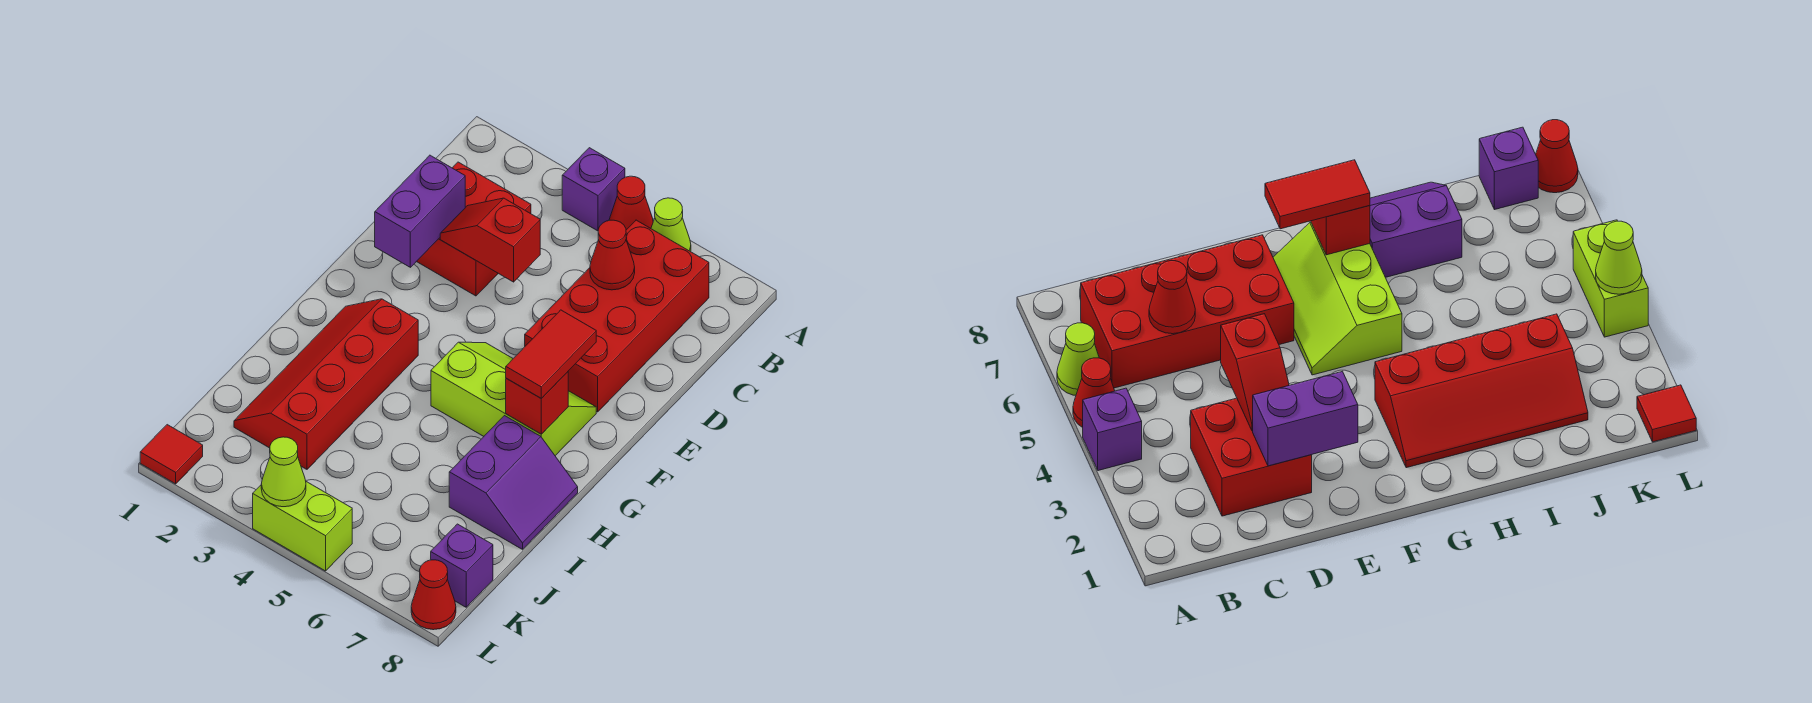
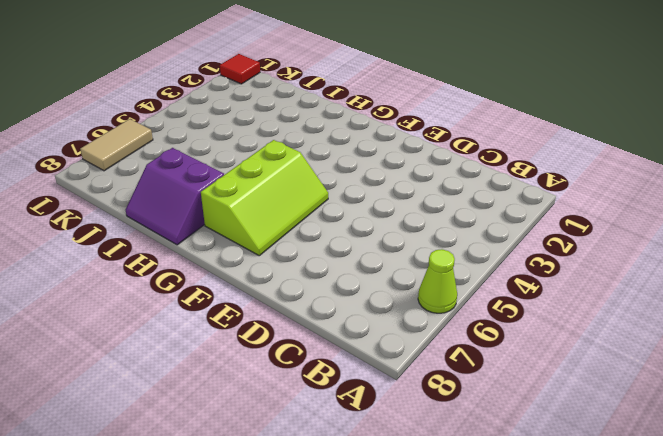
tan 1x2 tile [80,119,153,171] -> none
none -> purple 1x1 brick [562,148,625,231]
none -> red 1x1 cone [609,176,653,230]
none -> red 2x4 brick [525,220,709,412]

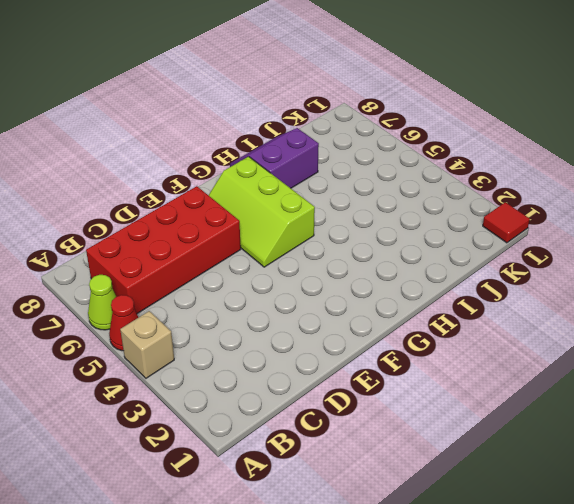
tan 1x1 brick [120,311,174,378] -> purple 1x1 brick [562,148,625,231]
none -> red 2x2 brick [416,162,531,296]
none -> red 2x4 slope [234,299,418,469]
none -> purple 1x1 brick [431,524,493,607]

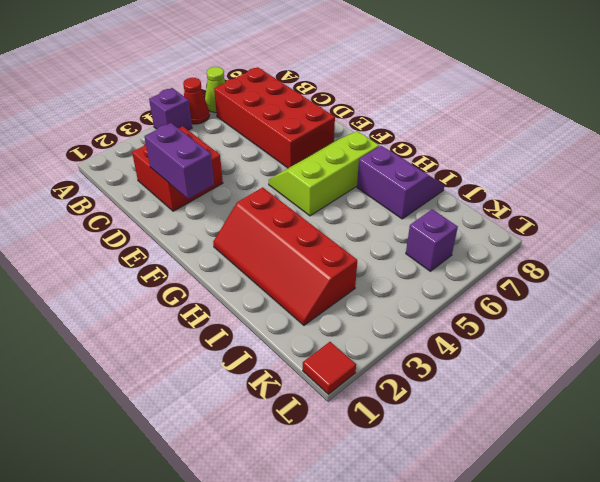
purple 1x1 brick [406,209,458,271] -> purple 1x1 brick moved to [431,524,493,607]
none -> lime 1x2 brick [253,482,352,571]
none -> red 1x1 cone [411,560,456,630]
none -> red 1x1 cone [590,220,635,290]

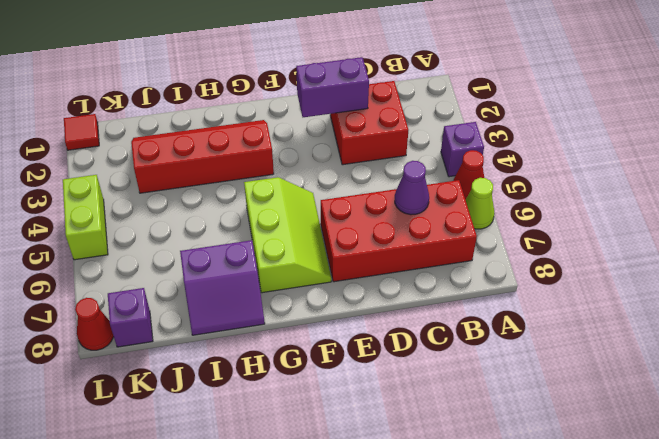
purple 1x1 cone [395,161,429,215] -> red 1x1 cone [590,220,635,290]
none -> red 1x2 slope [440,198,540,282]
none -> red 1x1 brick [506,372,568,434]
none -> lime 1x1 cone [261,437,306,507]

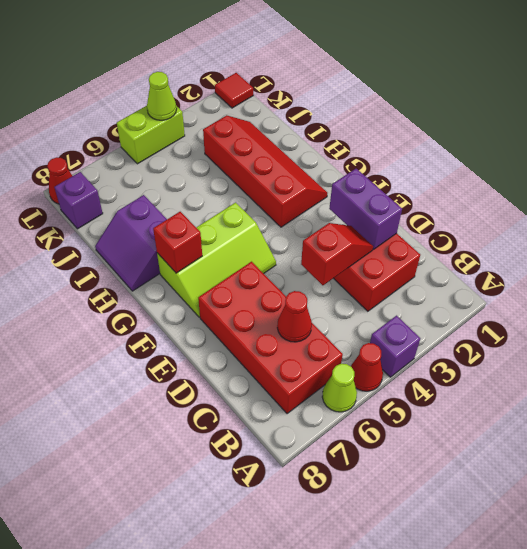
none -> red 1x2 tile [506,310,596,399]

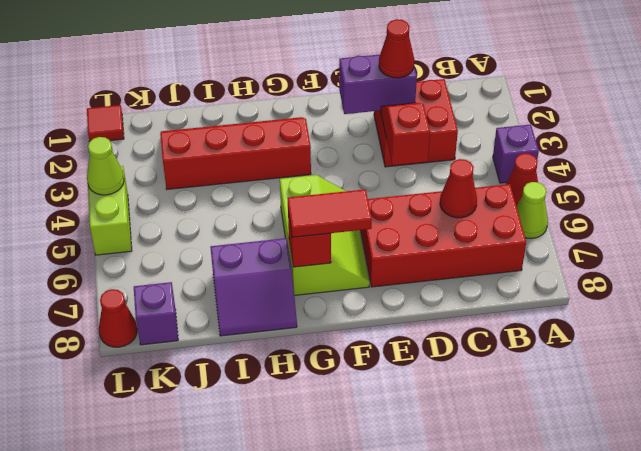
red 1x1 cone [379,19,414,78] -> none

